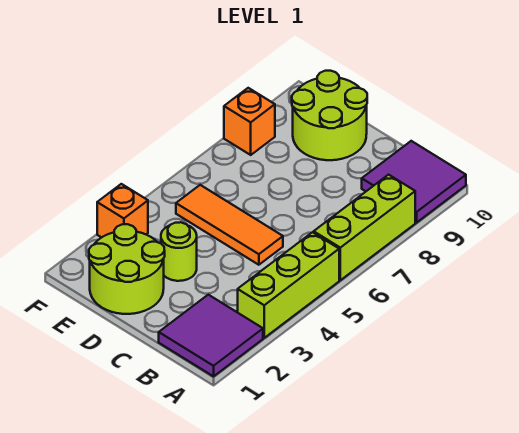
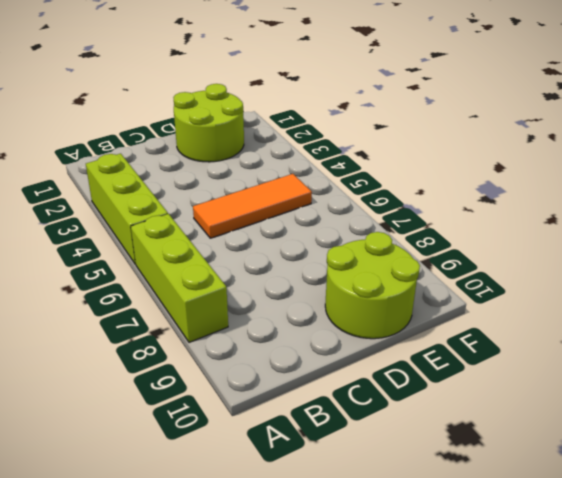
none -> purple 2x2 tile [159,295,263,376]
none -> purple 2x2 tile [362,141,466,223]

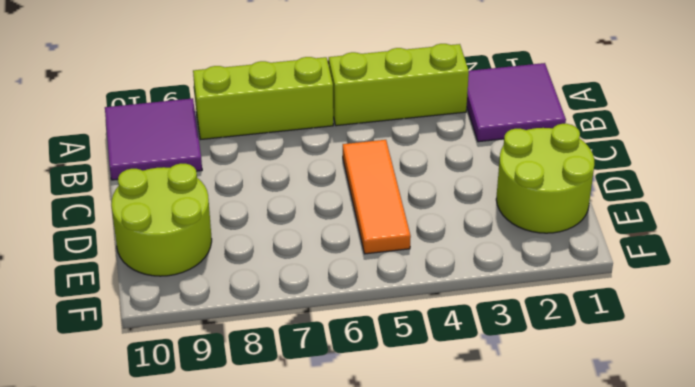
none -> lime 1x1 round brick [161,222,197,281]
none -> orange 1x1 brick [97,184,148,237]

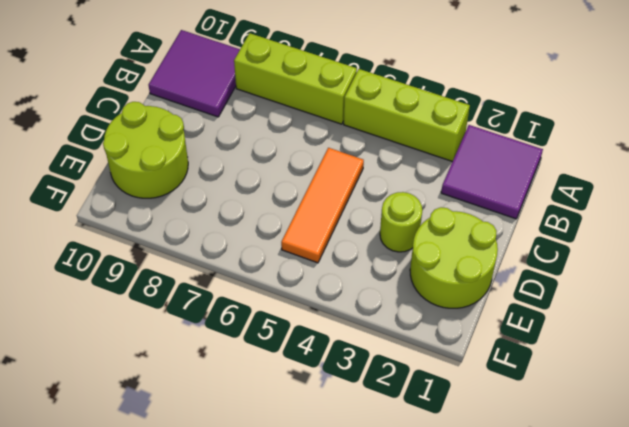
none -> orange 1x1 brick [97,184,148,237]
none -> orange 1x1 brick [224,88,275,155]

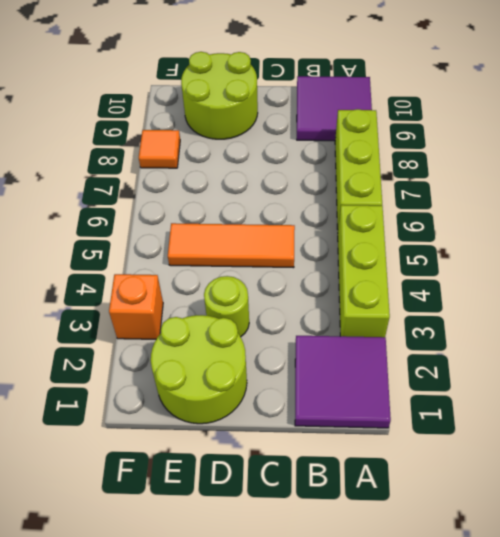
orange 1x1 tile [139,130,180,168] -> orange 1x1 brick [224,88,275,155]

